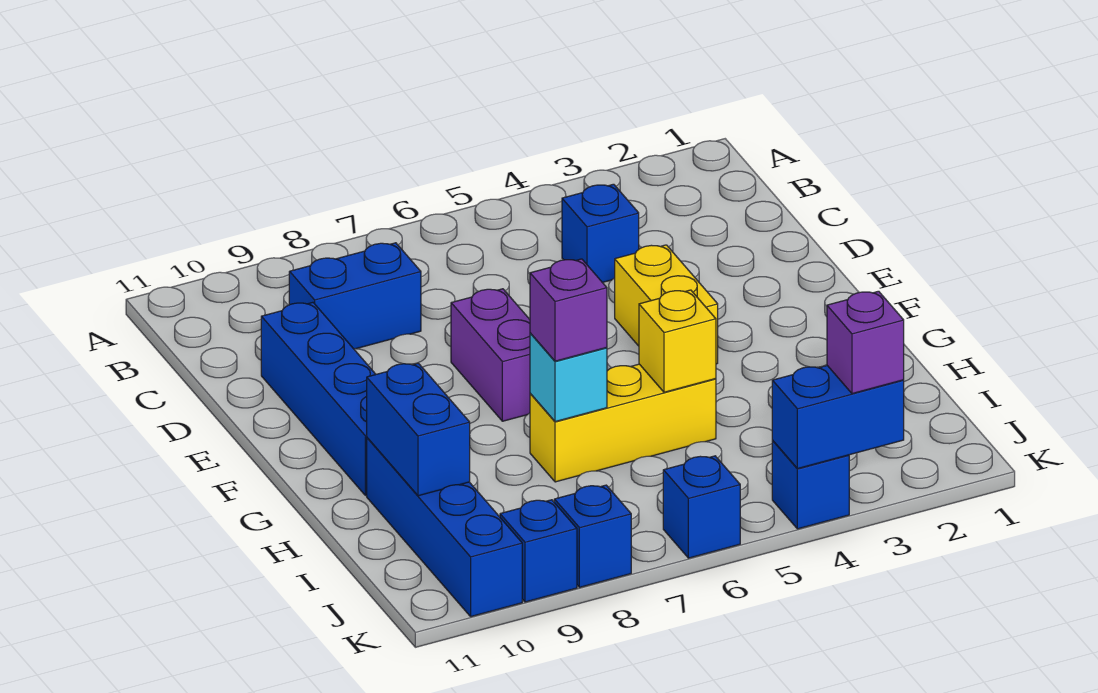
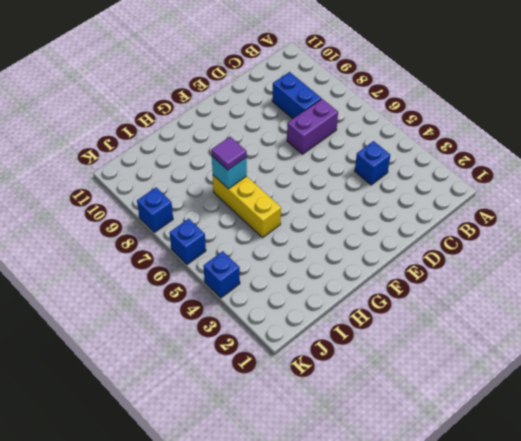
purple 1x2 brick [287,99,338,154] -> purple 1x2 brick moved to [451,289,530,421]
purple 1x1 tile [211,137,247,170] -> purple 1x1 brick [530,259,607,361]
none -> blue 1x4 brick [261,302,376,495]
none -> yellow 1x2 brick [615,245,718,364]
none -> blue 1x4 brick [367,438,522,617]

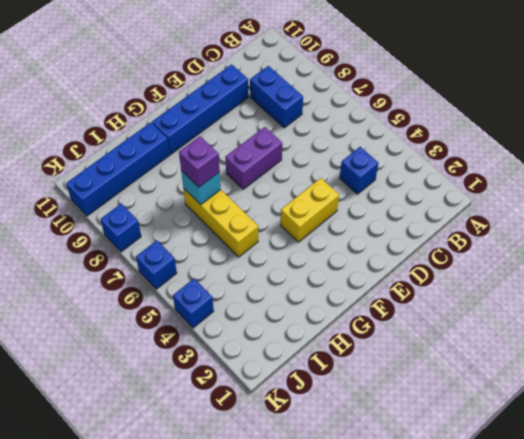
none -> blue 1x1 brick [500,500,577,602]
none -> yellow 1x1 brick [639,290,716,392]
none -> blue 1x2 brick [367,363,470,496]

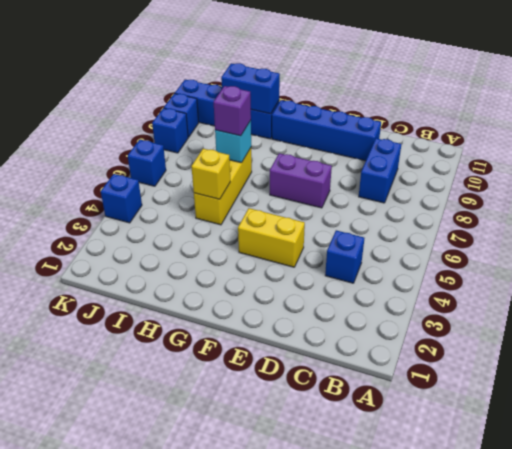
none -> blue 1x2 brick [772,366,904,469]
none -> purple 1x1 brick [827,291,904,394]

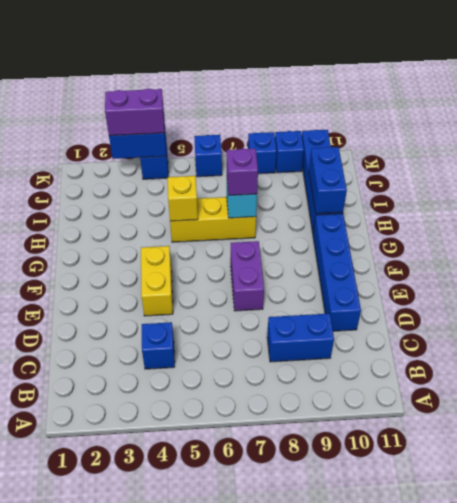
purple 1x2 brick [105,89,165,136] -> purple 1x1 brick [827,291,904,394]

